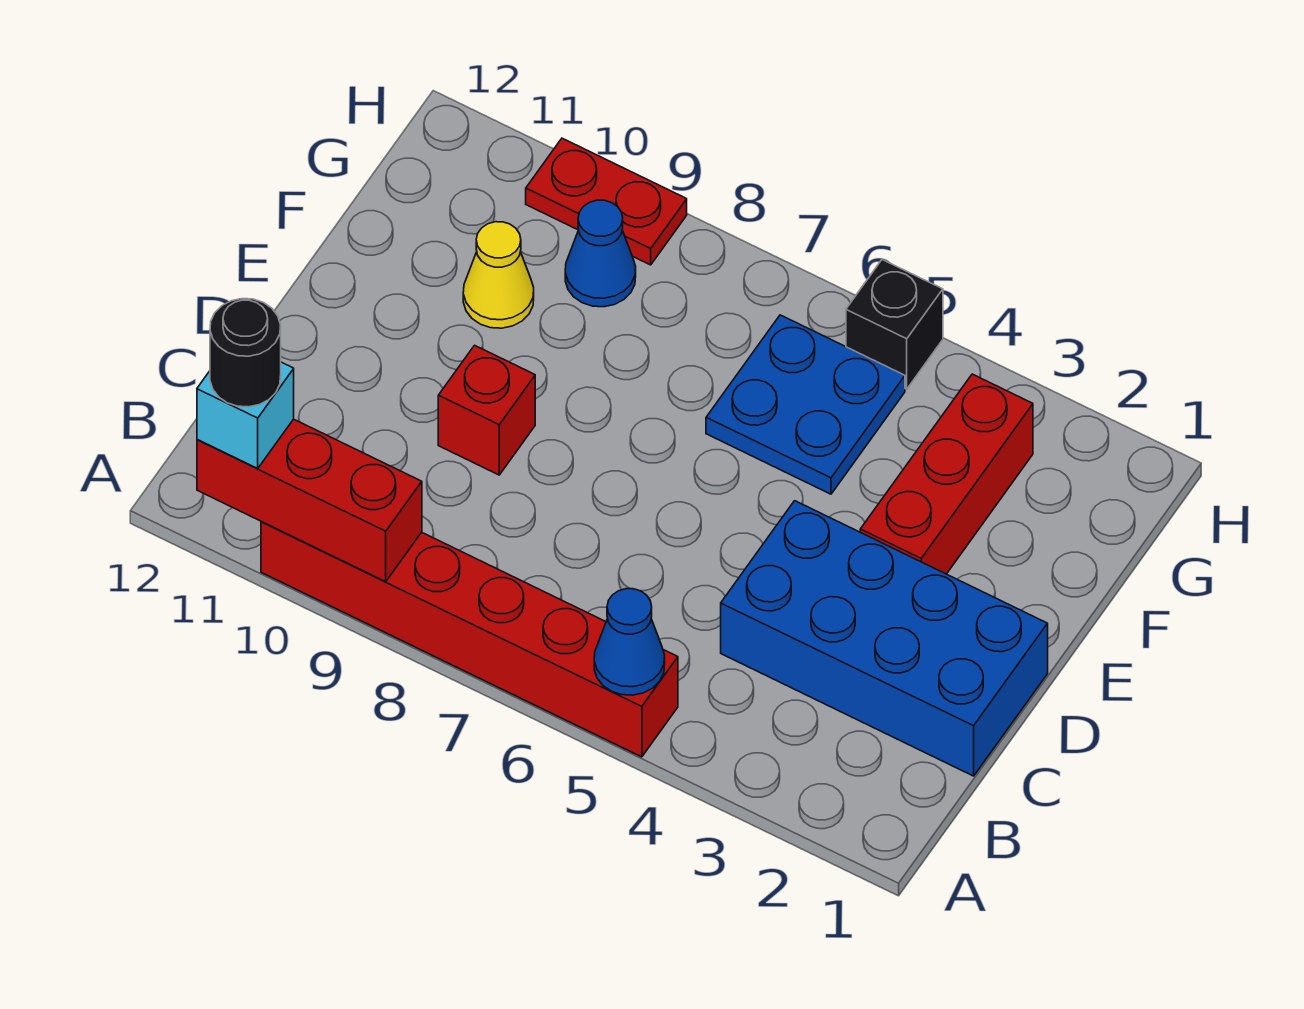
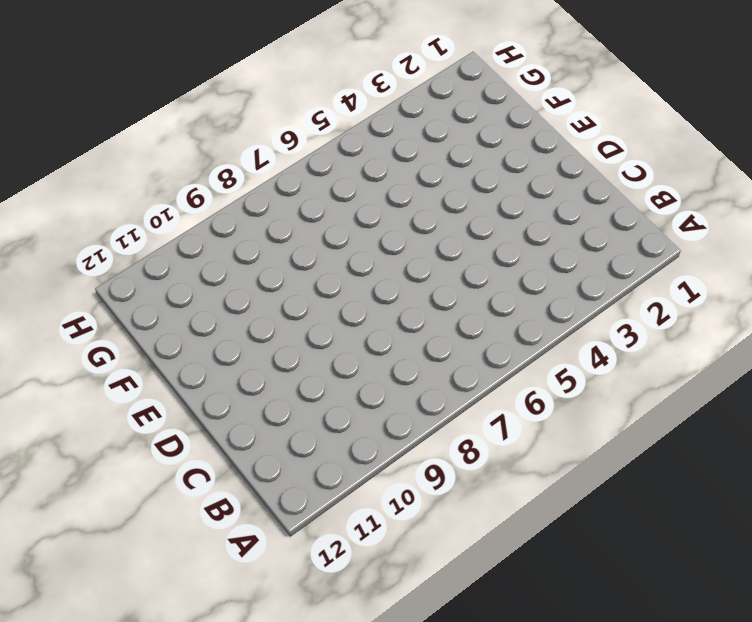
none -> red 1x6 brick [261,522,678,757]
none -> blue 2x4 brick [721,501,1048,776]
none -> red 1x1 brick [438,345,535,475]

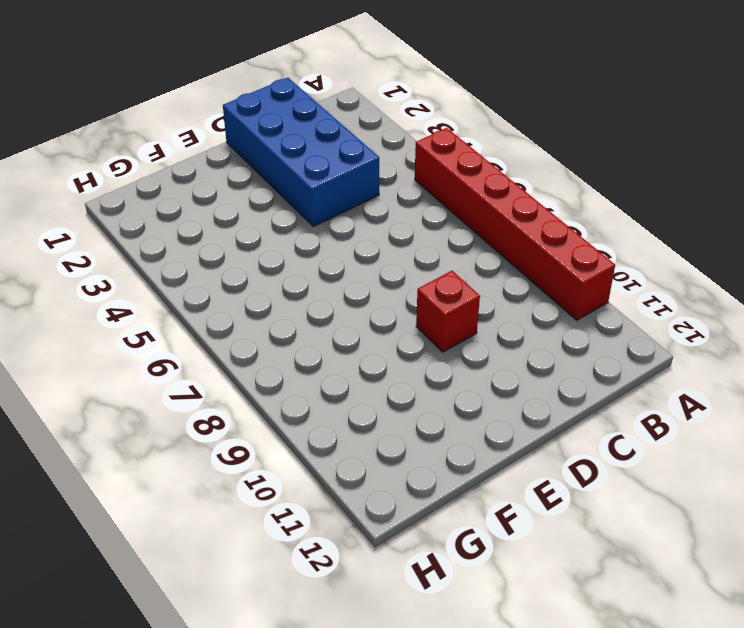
none -> red 1x3 brick [860,374,1033,574]
none -> blue 2x2 plate [706,315,905,494]
none -> yellow 1x1 cone [463,222,534,328]

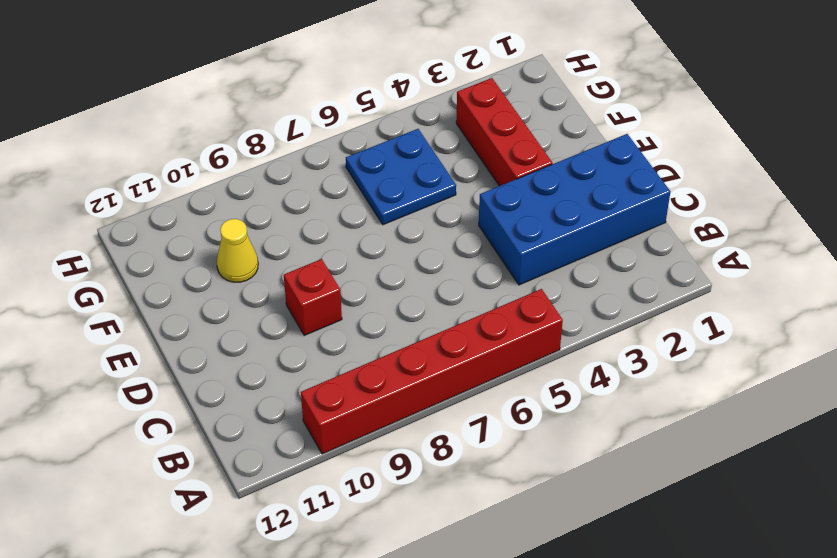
none -> blue 1x1 cone [565,200,636,307]
none -> black 1x1 brick [846,260,943,389]
none -> red 1x2 plate [526,138,687,265]

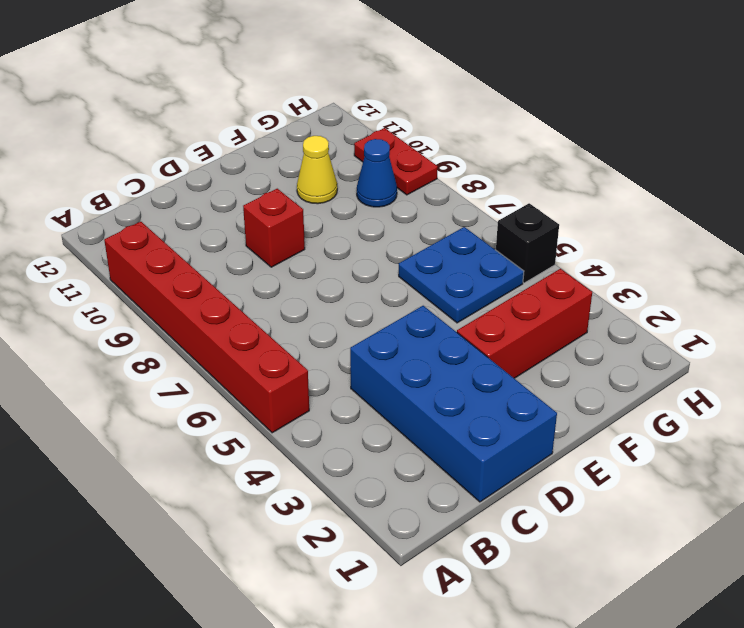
none -> blue 1x1 cone [594,589,665,695]
none -> red 1x3 brick [197,419,422,582]
none -> cyan 1x1 brick [197,362,294,468]

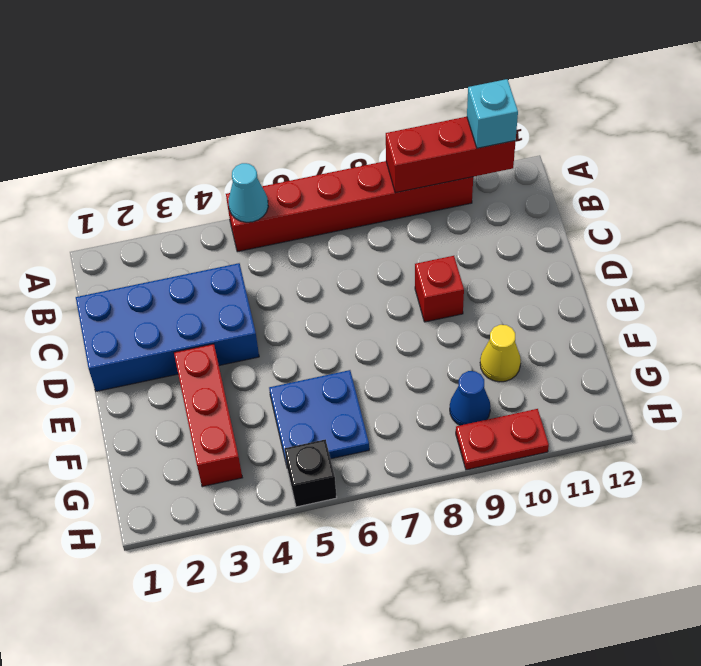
cyan 1x1 cone [229,163,268,222] -> blue 1x1 cone [594,589,665,695]
none -> black 1x1 round brick [210,299,281,407]

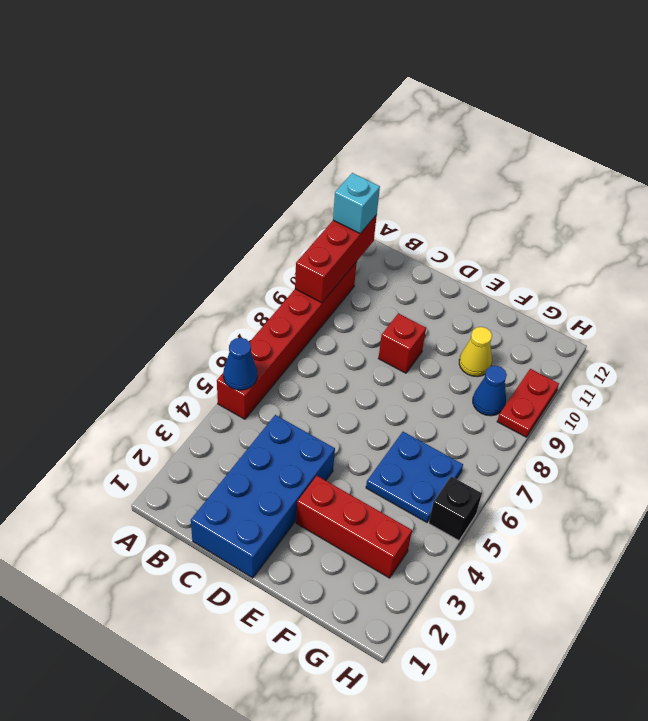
none -> black 1x1 round brick [210,299,281,407]

